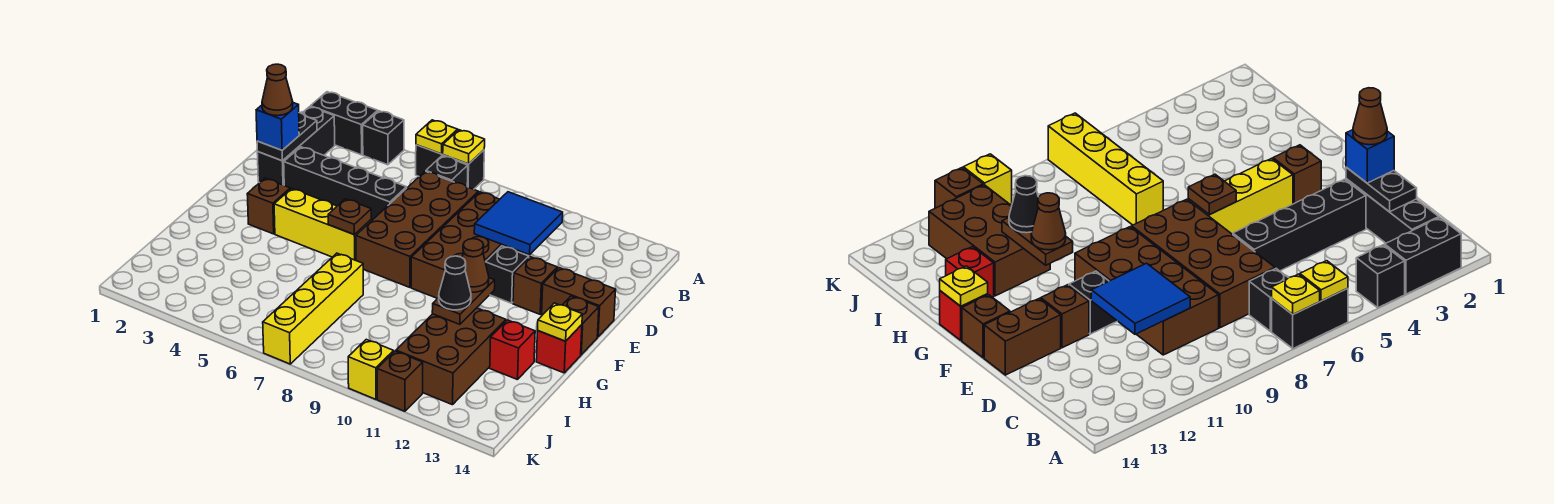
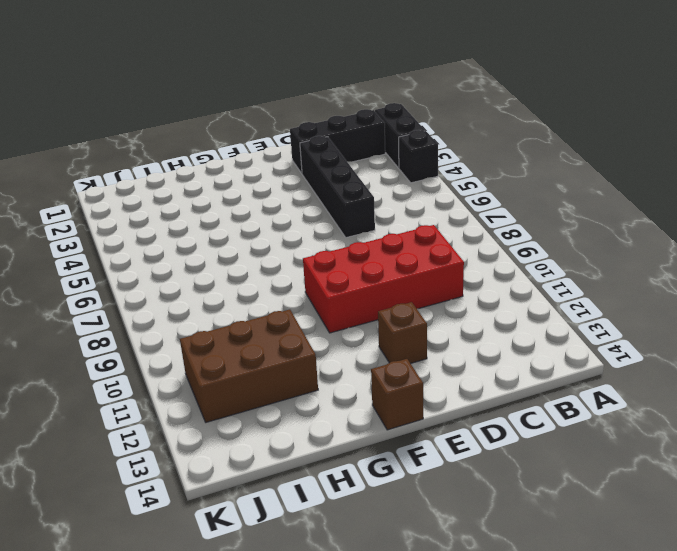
red 2x4 brick [303,225,464,333] -> brown 2x4 brick [411,192,523,299]
none -> black 1x2 brick [416,145,484,189]
none -> black 1x1 brick [426,156,468,187]
none -> brown 2x4 brick [356,171,478,287]
none -> black 1x1 brick [485,246,529,303]

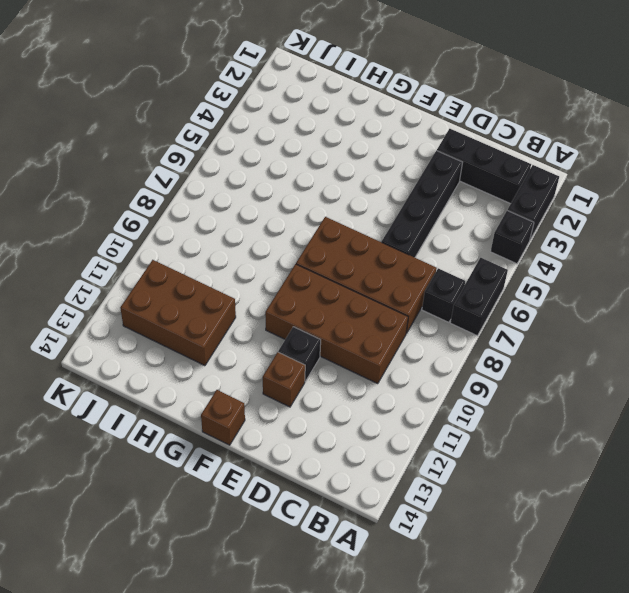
none -> brown 1x2 brick [542,268,616,337]
none -> brown 1x1 brick [247,178,290,234]
none -> yellow 1x3 brick [274,189,372,260]
none -> red 1x1 brick [536,325,582,373]

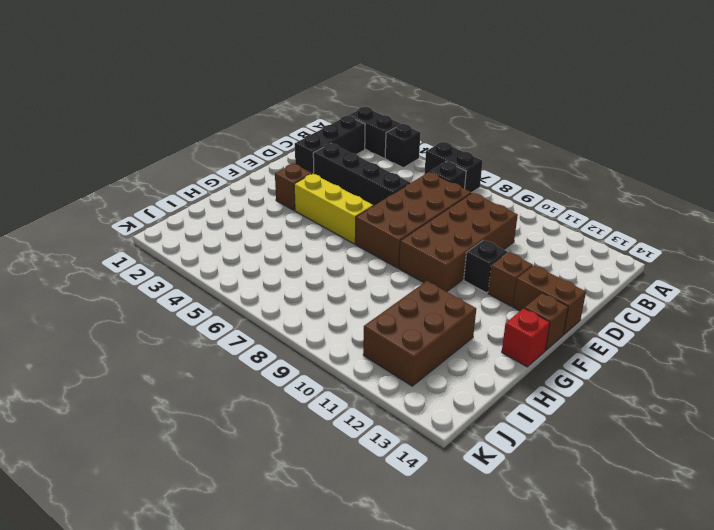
none -> yellow 1x4 brick [263,253,363,364]
none -> red 1x1 brick [490,320,535,380]
none -> yellow 1x1 brick [348,339,394,399]
none -> brown 1x1 brick [377,351,423,411]

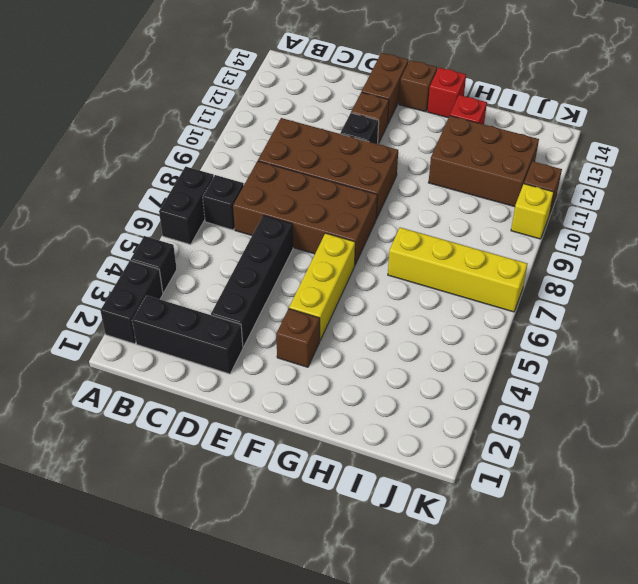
none -> yellow 1x1 plate [416,120,458,154]
none -> yellow 1x1 plate [443,130,485,164]
none -> black 1x2 plate [257,113,317,161]
none -> blue 2x2 tile [474,192,563,255]

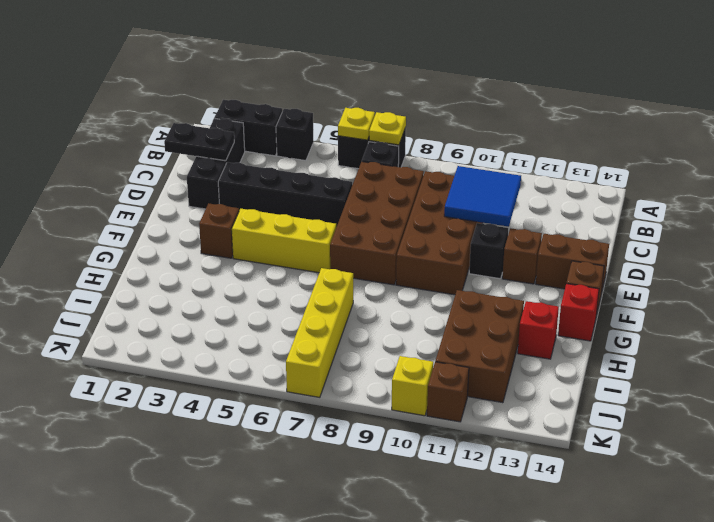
black 1x2 plate [164,123,234,161] -> black 1x2 plate turned to [257,113,317,161]
none -> brown 1x1 plate [328,199,372,235]
none -> brown 1x2 plate [432,278,495,324]
none -> yellow 1x1 plate [538,303,582,341]
none -> blue 1x1 brick [256,103,299,150]

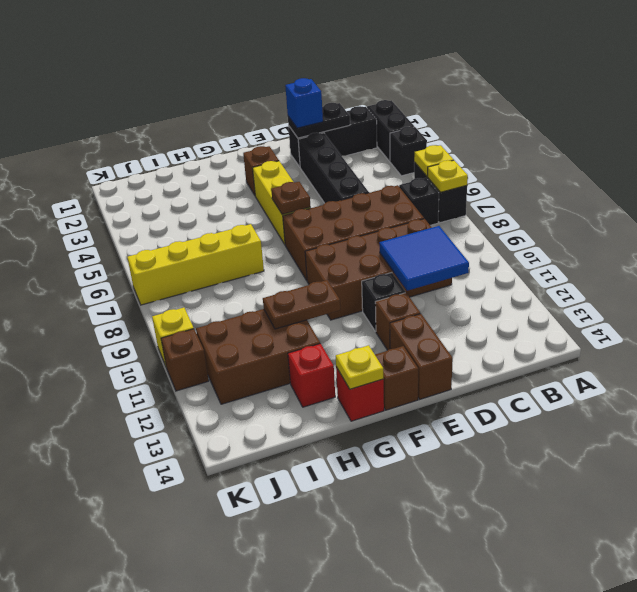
none -> brown 1x1 cone [462,239,489,292]
none -> black 1x1 cone [439,256,471,310]
none -> brown 1x1 cone [262,64,293,116]

